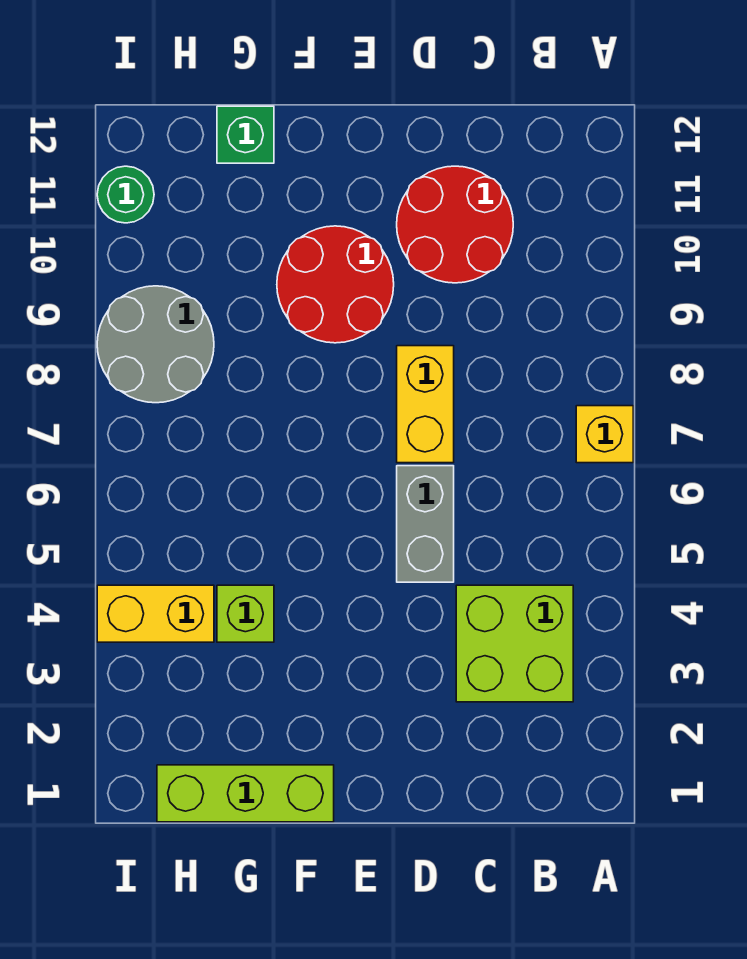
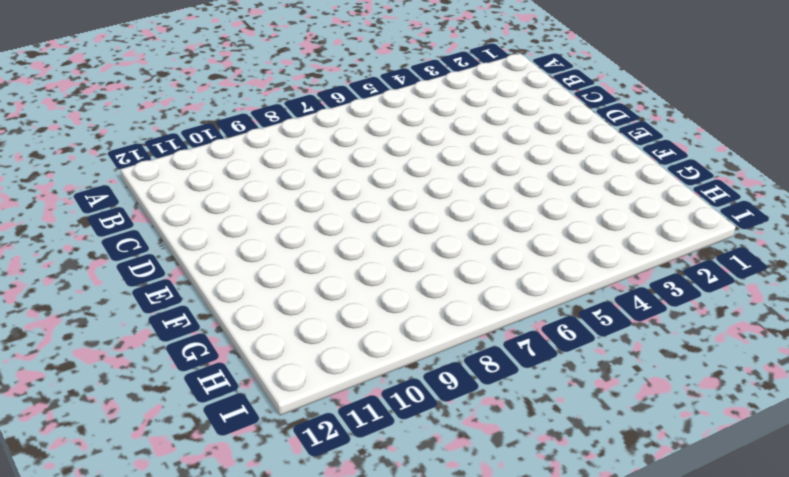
none -> yellow 1x1 brick [576,406,633,463]
none -> lime 2x2 brick [456,585,573,702]
none -> red 2x2 round brick [397,166,513,283]

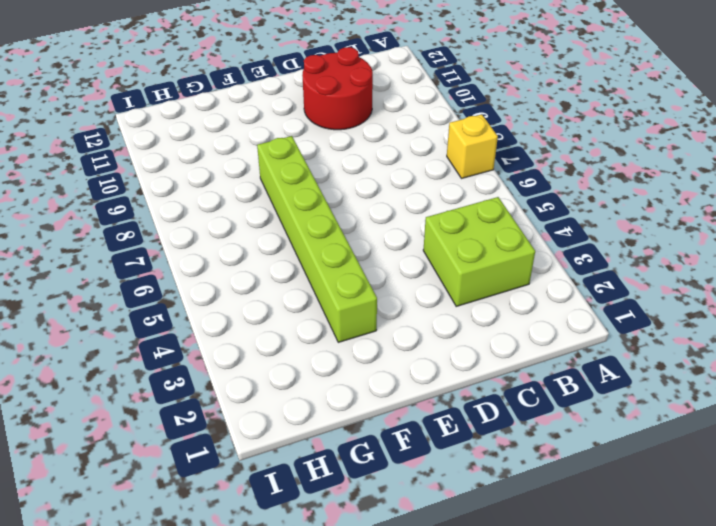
lime 1x6 brick [257,136,377,342] -> none
none -> grey 1x2 brick [397,466,454,582]
none -> yellow 1x2 brick [397,346,454,463]
none -> red 2x2 round brick [277,226,394,343]

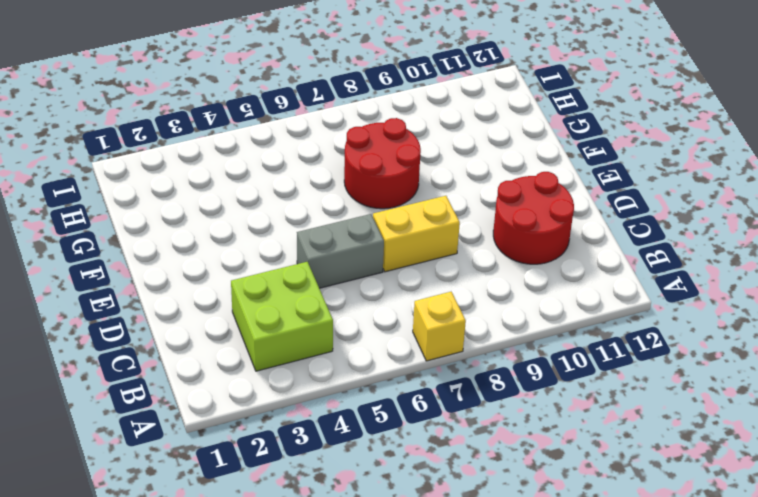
red 2x2 round brick [344,118,421,209] -> red 2x2 round brick moved to [277,226,394,343]
none -> lime 1x3 brick [157,765,334,822]
none -> lime 1x1 brick [217,585,274,642]
none -> green 1x1 brick [217,106,274,163]

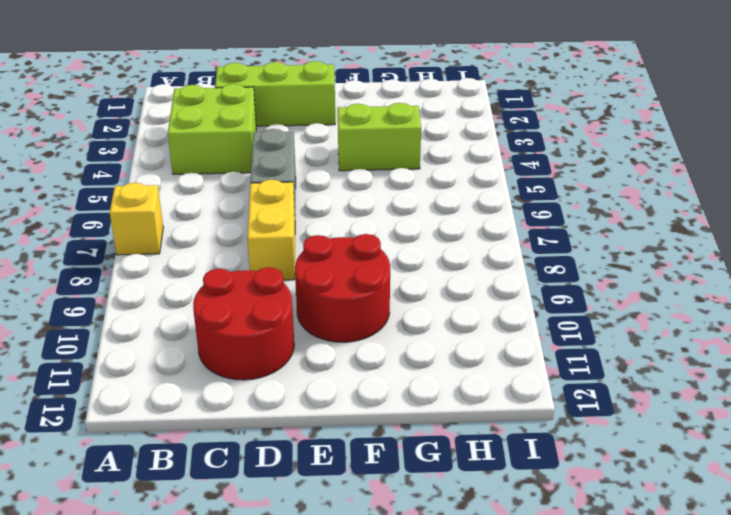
lime 1x3 brick [215,61,335,126] -> lime 1x3 brick moved to [157,765,334,822]
lime 1x2 brick [338,103,421,171] -> lime 1x1 brick [217,585,274,642]
none -> green 1x1 brick [217,106,274,163]
none -> yellow 1x2 brick [97,585,214,642]
none -> grey 2x2 round brick [97,286,214,403]

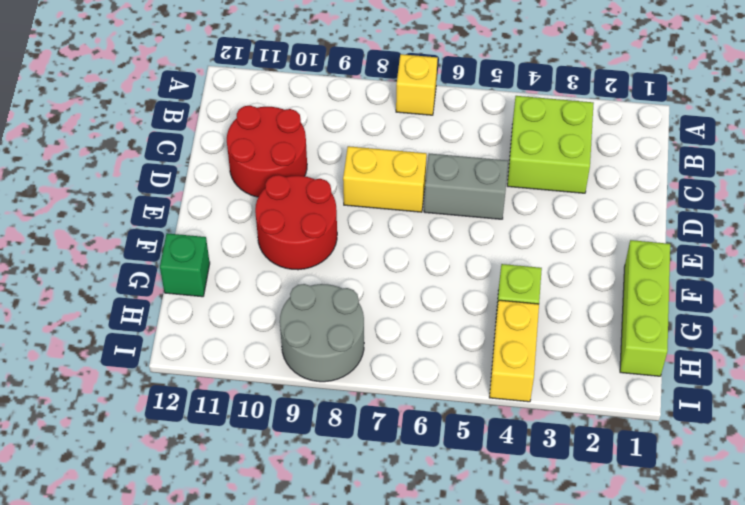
none -> green 1x1 round brick [97,166,154,223]

